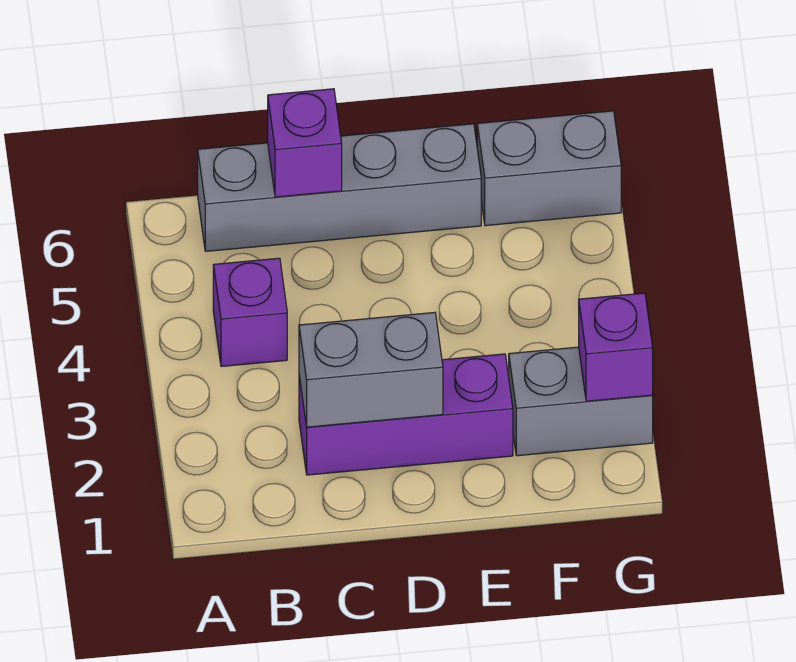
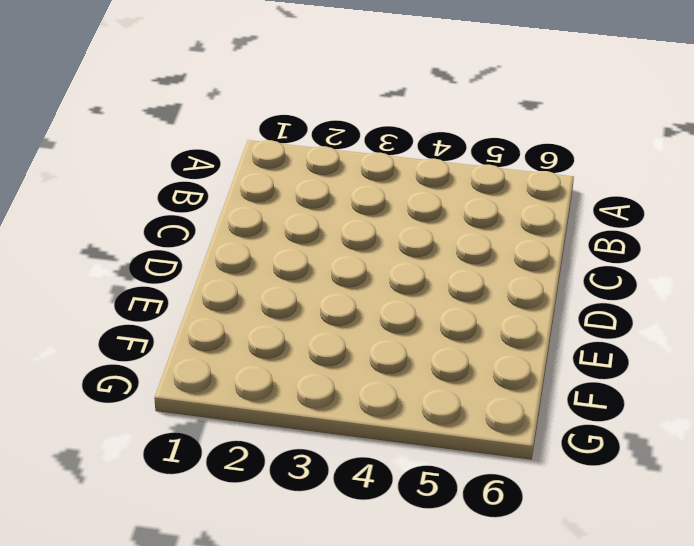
none -> purple 1x1 brick [213,258,287,367]
none -> grey 1x4 brick [198,124,481,251]

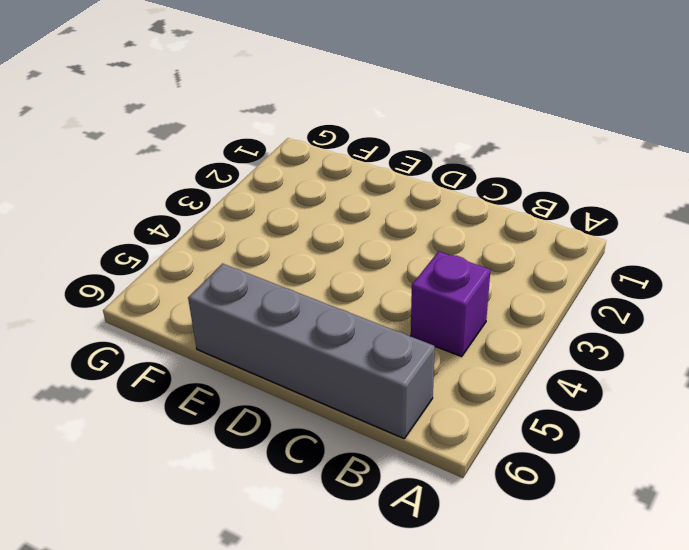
none -> purple 1x3 brick [299,354,513,475]
none -> grey 1x2 brick [509,347,653,456]

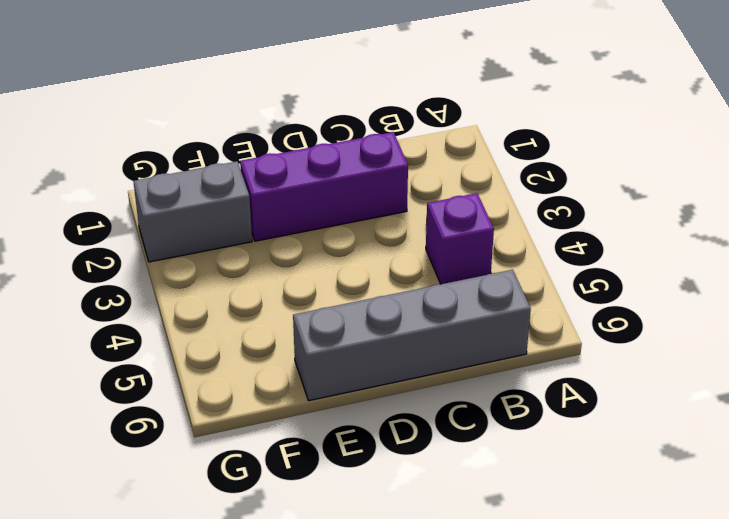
none -> grey 1x2 brick [477,111,621,226]
none -> grey 1x2 brick [299,312,443,427]

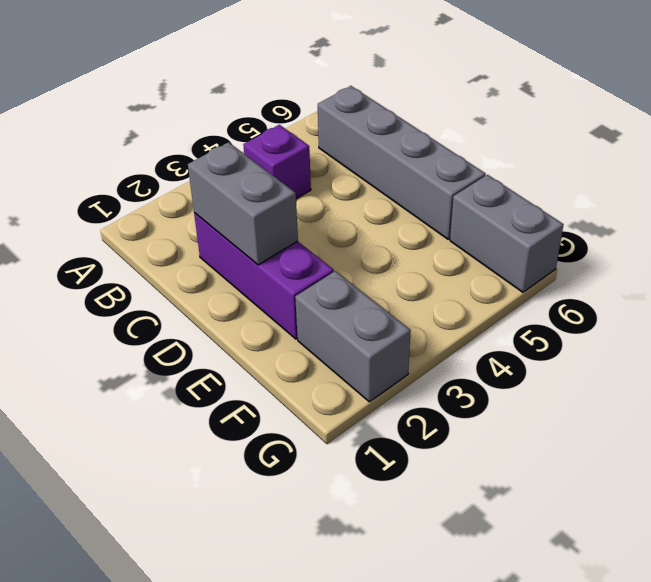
none -> purple 1x1 brick [268,89,342,197]
none -> purple 1x1 brick [579,293,653,401]

